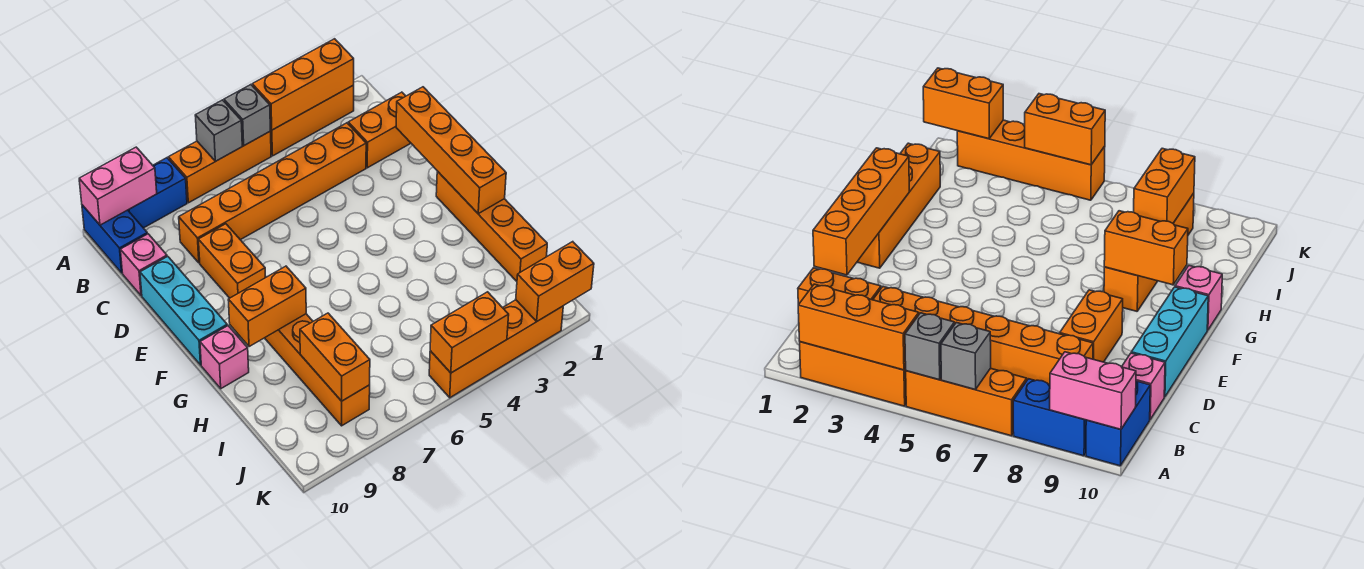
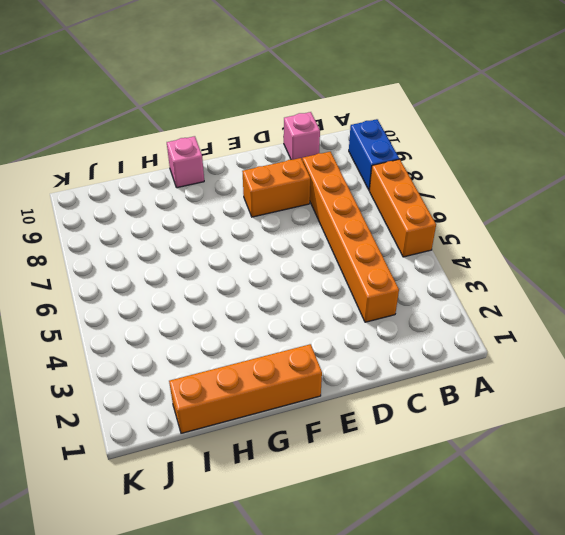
none -> orange 1x3 brick [270,85,354,156]
none -> blue 1x2 brick [82,205,147,273]
none -> orange 1x2 brick [348,92,411,168]

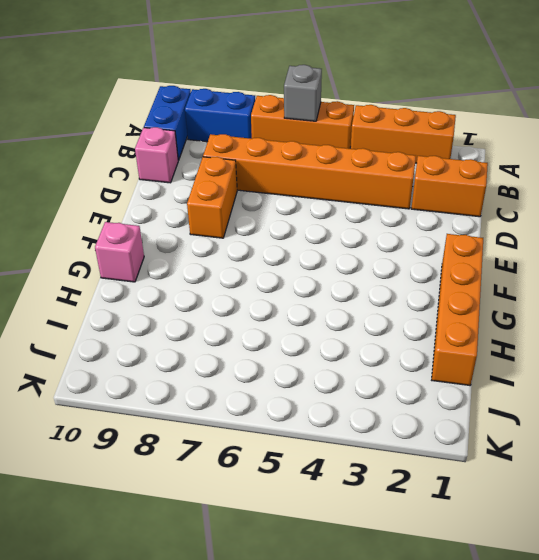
none -> cyan 1x3 brick [140,256,227,365]
none -> orange 1x4 brick [265,314,370,426]
none -> orange 1x4 brick [429,300,563,398]

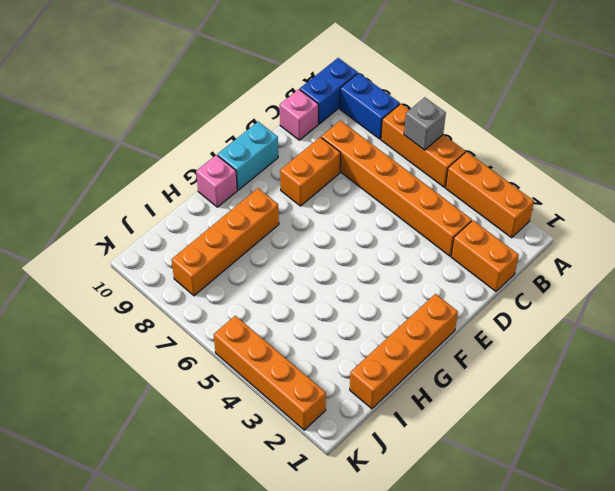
cyan 1x2 brick [217,122,278,190] -> cyan 1x3 brick [140,256,227,365]
none -> orange 1x3 brick [252,39,354,130]
none -> grey 1x1 brick [224,85,270,145]
none -> pink 1x2 brick [79,147,157,225]

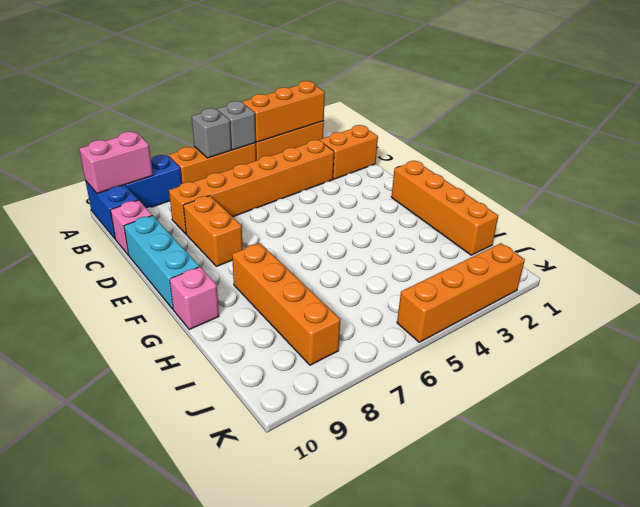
none -> orange 1x4 brick [396,87,506,214]
none -> orange 1x2 brick [228,266,306,347]
none -> orange 1x2 brick [300,313,370,401]

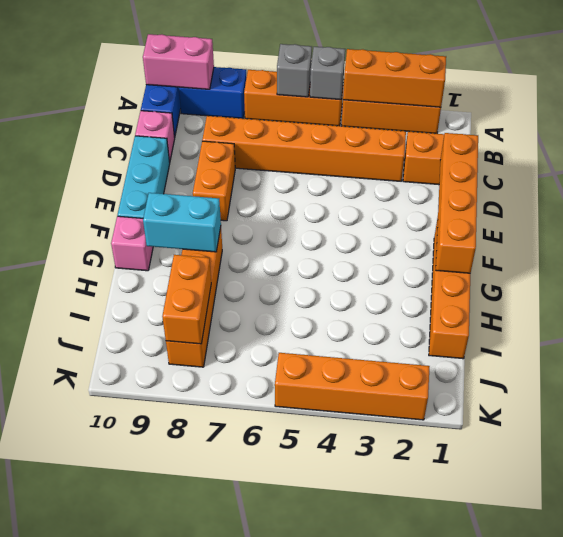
cyan 1x2 brick [143,193,221,252] -> orange 1x2 brick [228,266,306,347]
none -> orange 1x2 brick [516,242,594,322]
none -> orange 1x2 brick [430,292,509,373]

